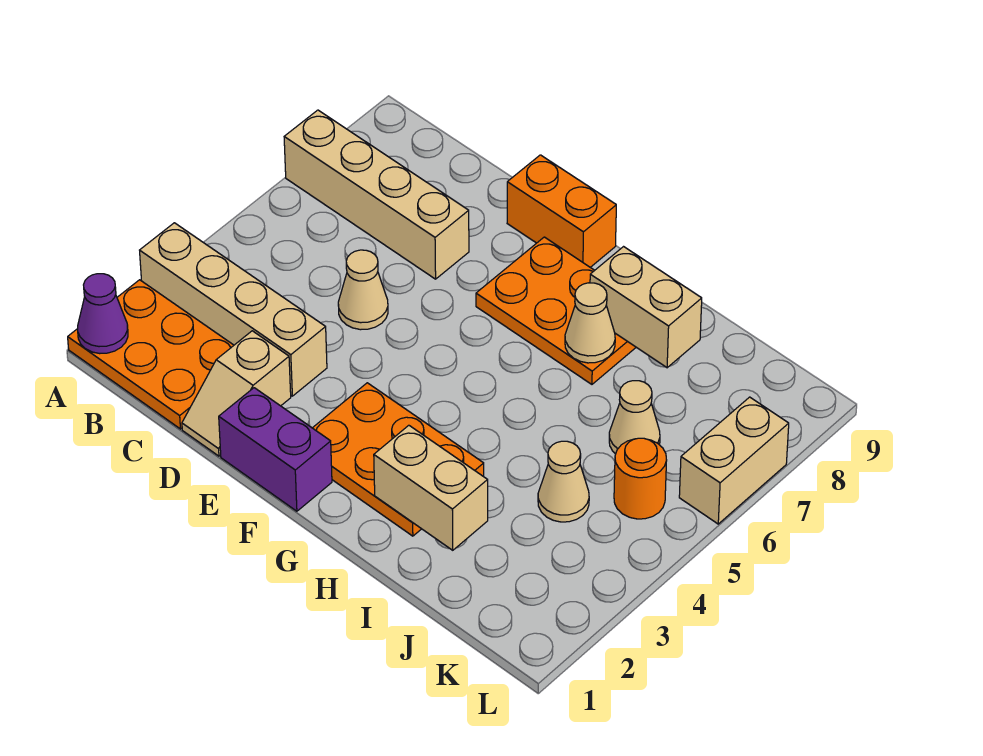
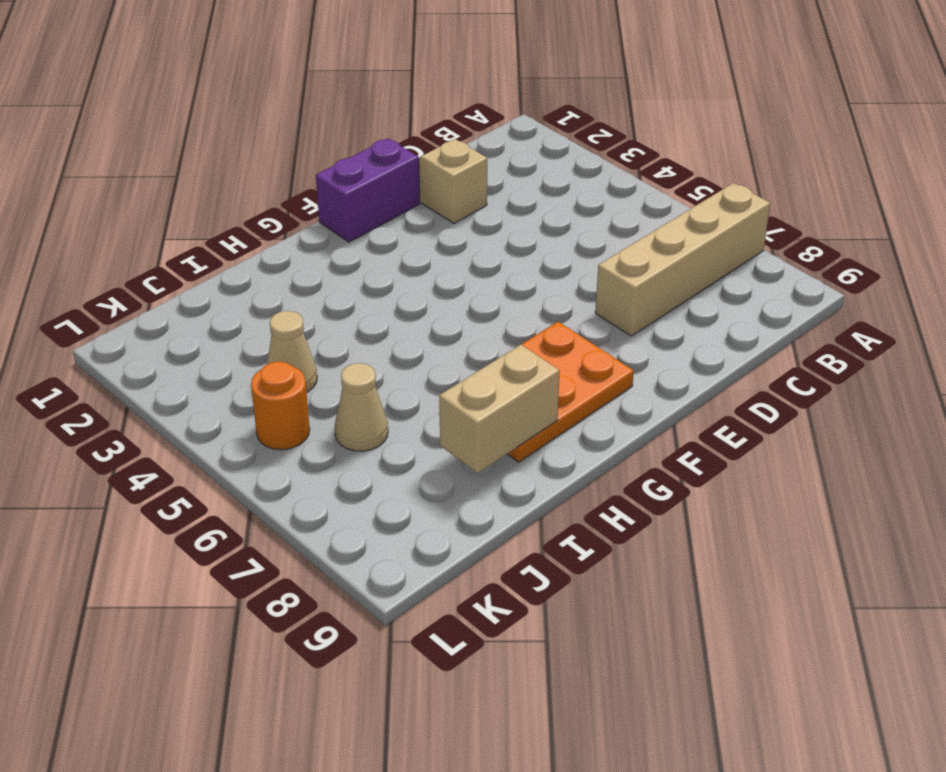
none -> orange 2x3 plate [68,280,234,429]
none -> tan 1x4 brick [140,223,327,396]
none -> tan 1x1 cone [338,250,388,330]

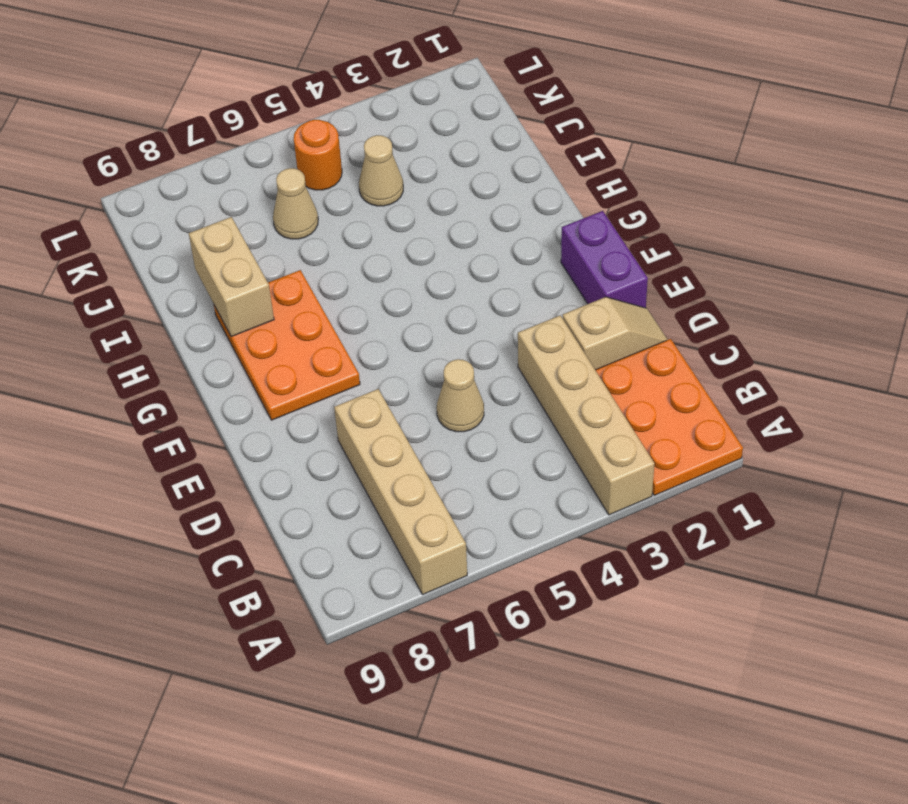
none -> orange 1x2 brick [507,155,616,267]
none -> orange 2x3 plate [313,383,484,536]
none -> tan 1x2 brick [679,397,789,524]

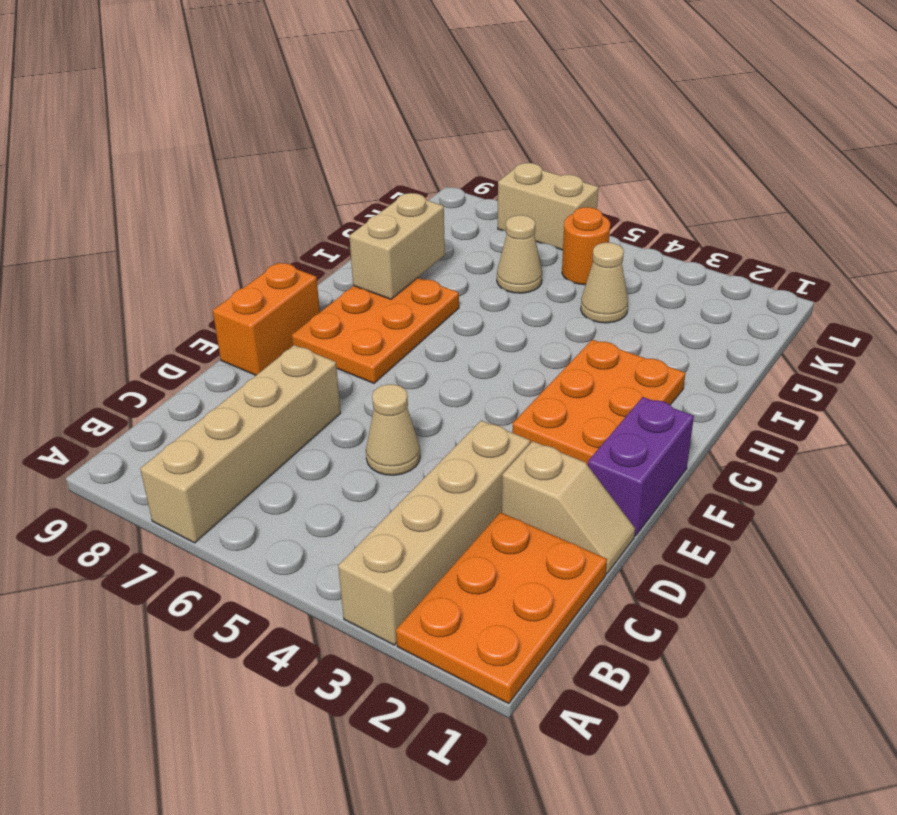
none -> purple 1x1 cone [78,274,128,354]
none -> tan 1x2 brick [374,425,488,550]
none -> tan 1x1 cone [565,283,615,363]

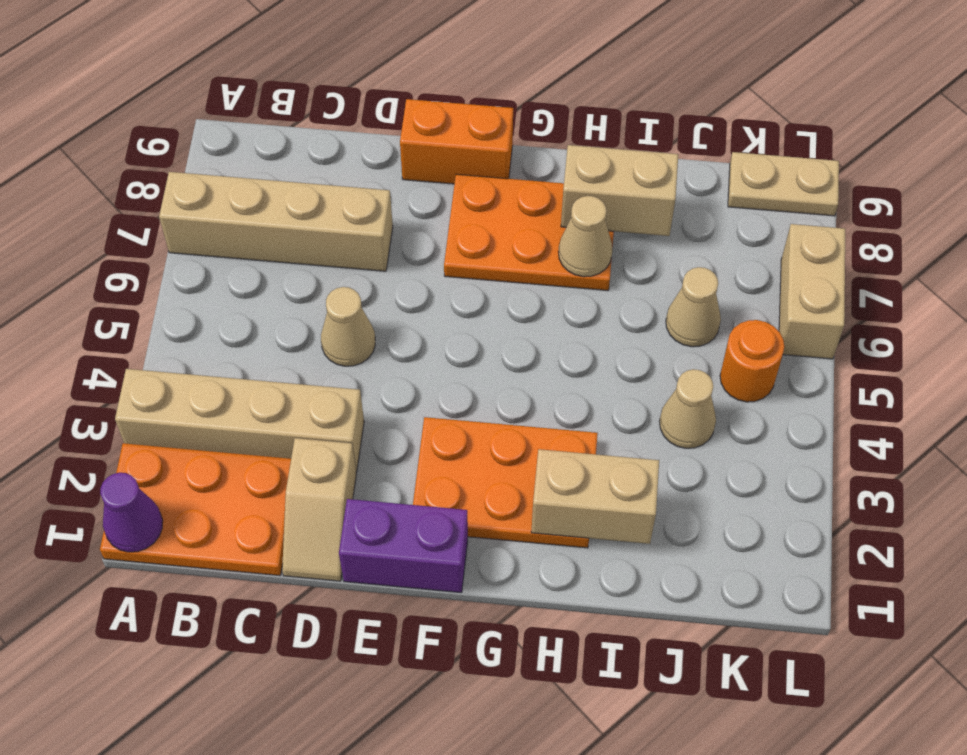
tan 1x2 plate [728,152,839,216] -> none

